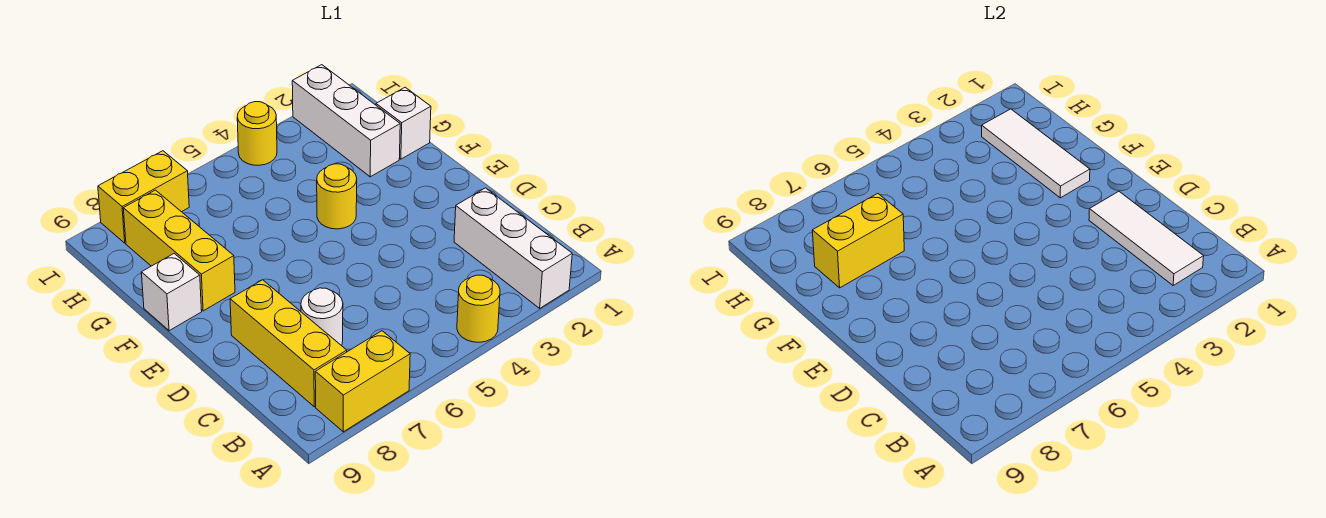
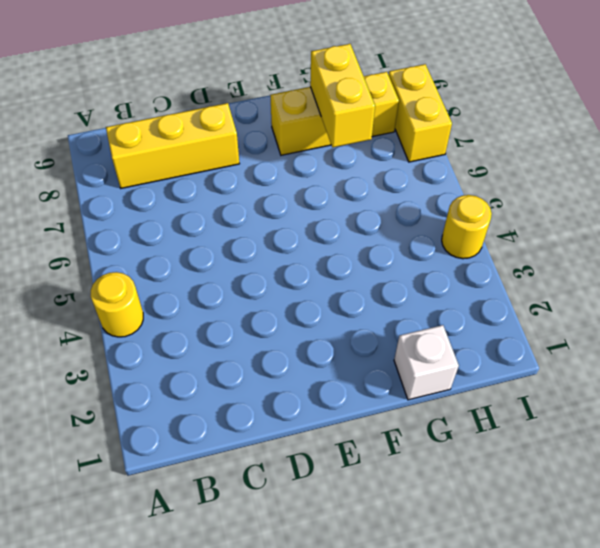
none -> white 1x3 brick [454,188,572,308]
none -> yellow 1x2 brick [315,331,410,432]
none -> white 1x1 round brick [301,288,343,345]

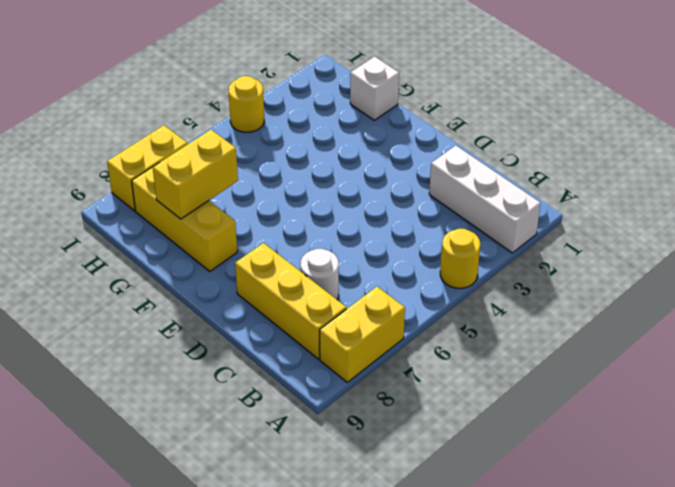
none -> yellow 1x1 round brick [317,164,357,229]
none -> white 1x1 brick [141,254,202,331]
none -> white 1x3 brick [292,65,400,177]

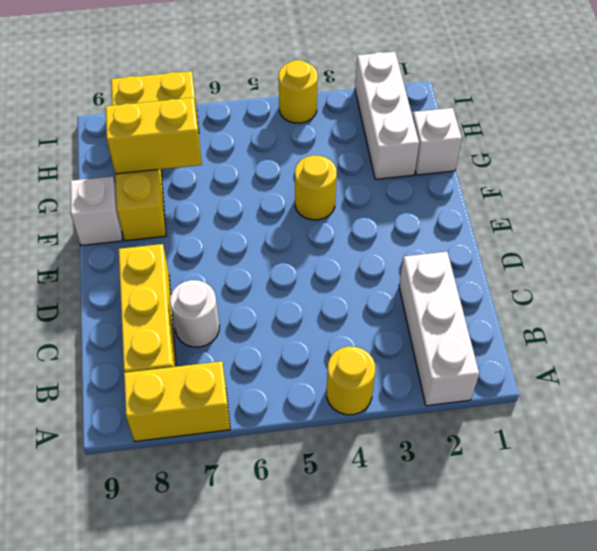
none -> white 1x3 tile [1089,192,1204,285]
none -> white 1x3 tile [982,109,1090,198]

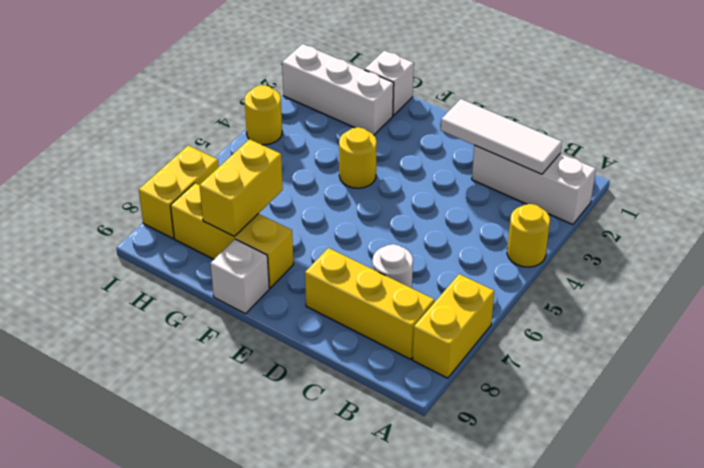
none -> white 1x3 tile [982,109,1090,198]

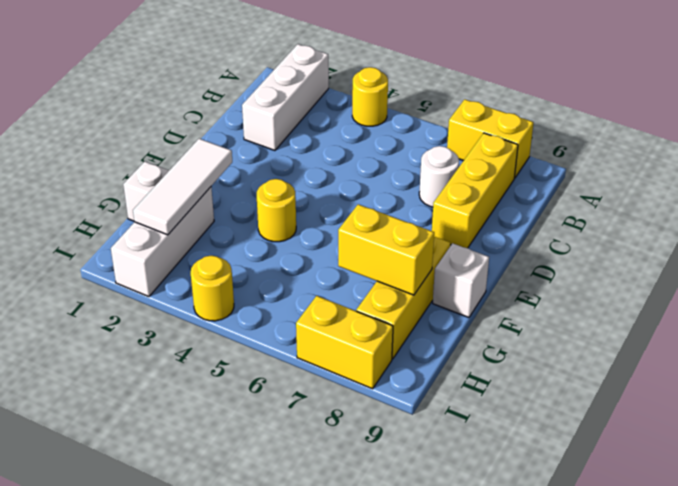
none -> white 1x3 tile [1089,192,1204,285]

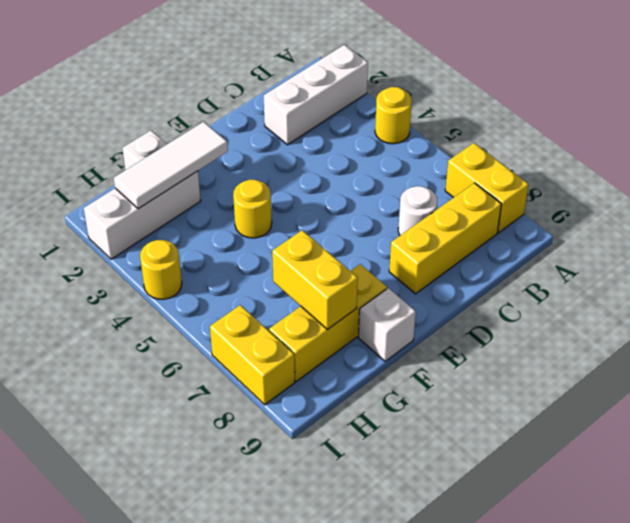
none -> white 1x3 tile [1089,192,1204,285]

